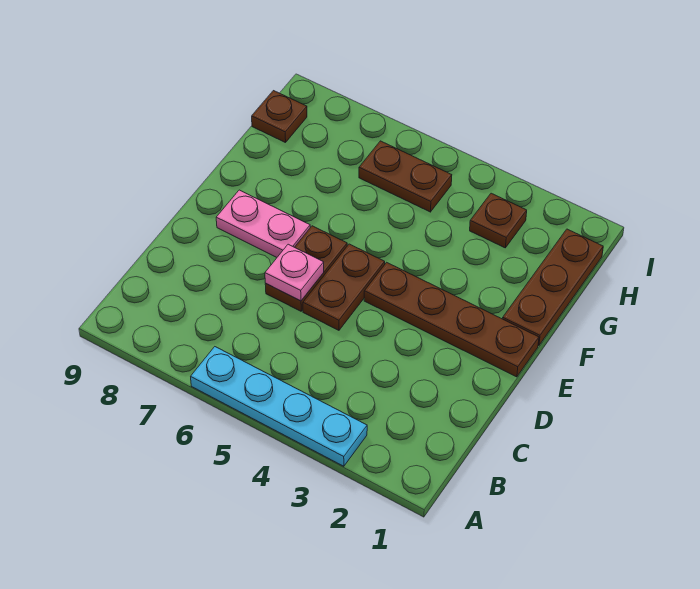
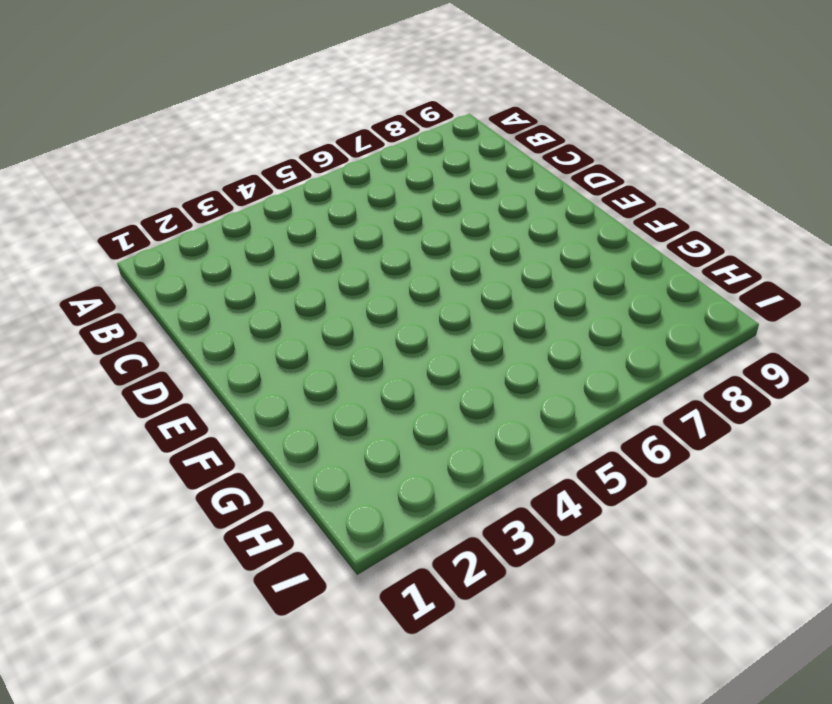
none -> cyan 1x4 plate [191,347,367,466]
none -> brown 1x2 plate [303,244,385,330]

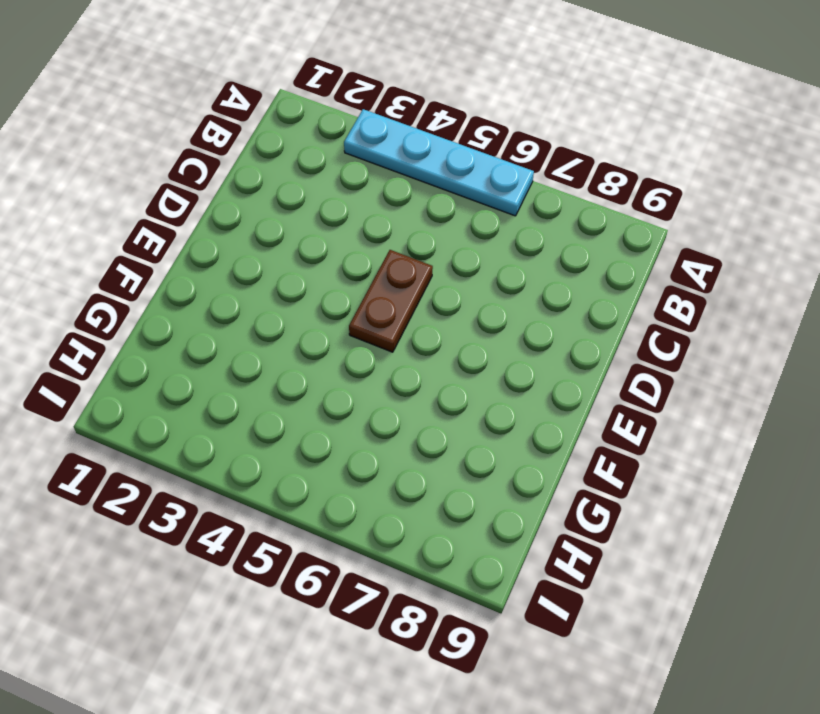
none -> brown 1x2 plate [265,226,347,311]
none -> brown 1x4 plate [364,262,539,377]

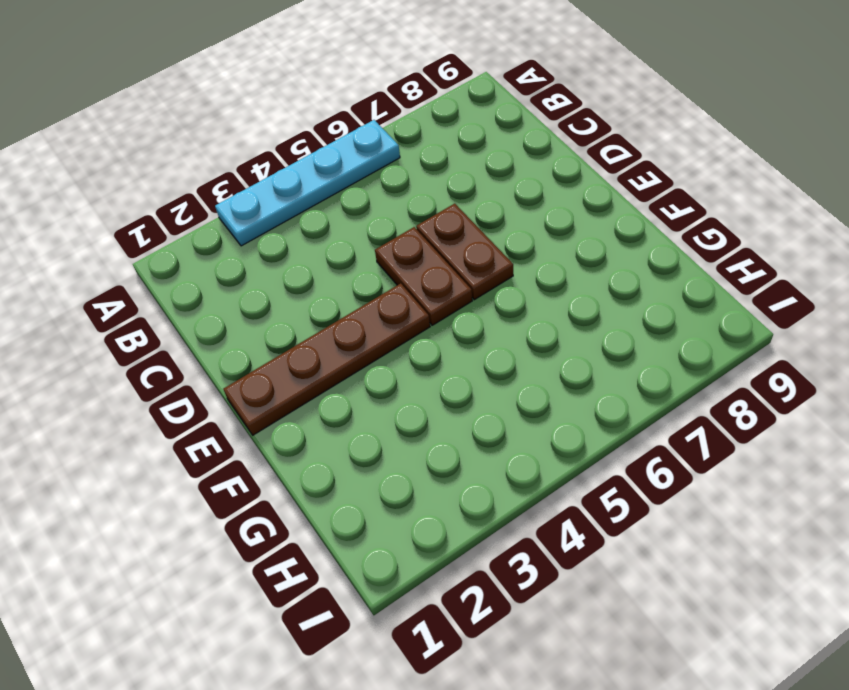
none -> pink 1x2 plate [216,190,310,257]
none -> brown 1x3 plate [503,229,603,346]

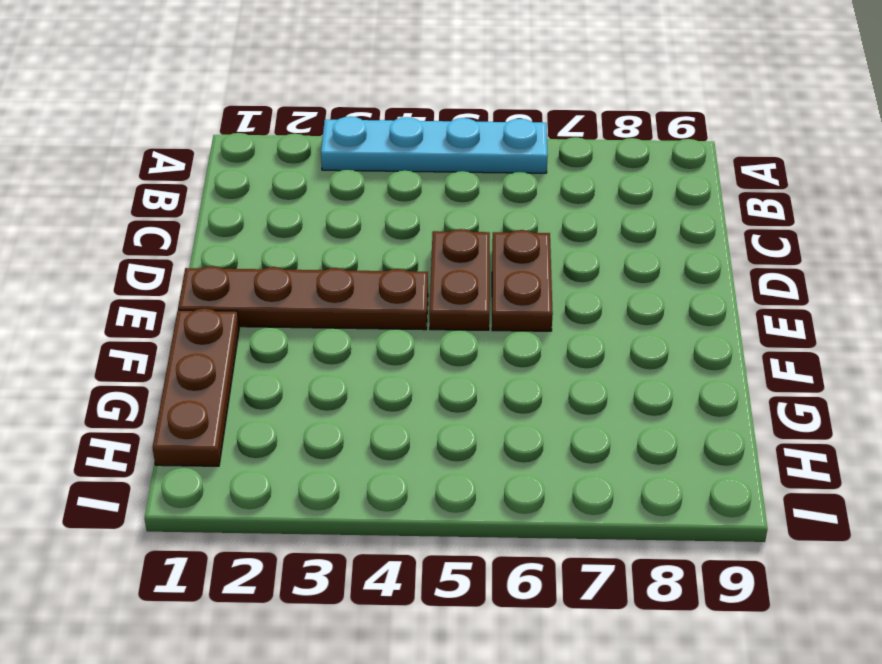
none -> pink 1x2 plate [216,190,310,257]
none -> brown 1x1 plate [470,193,527,248]

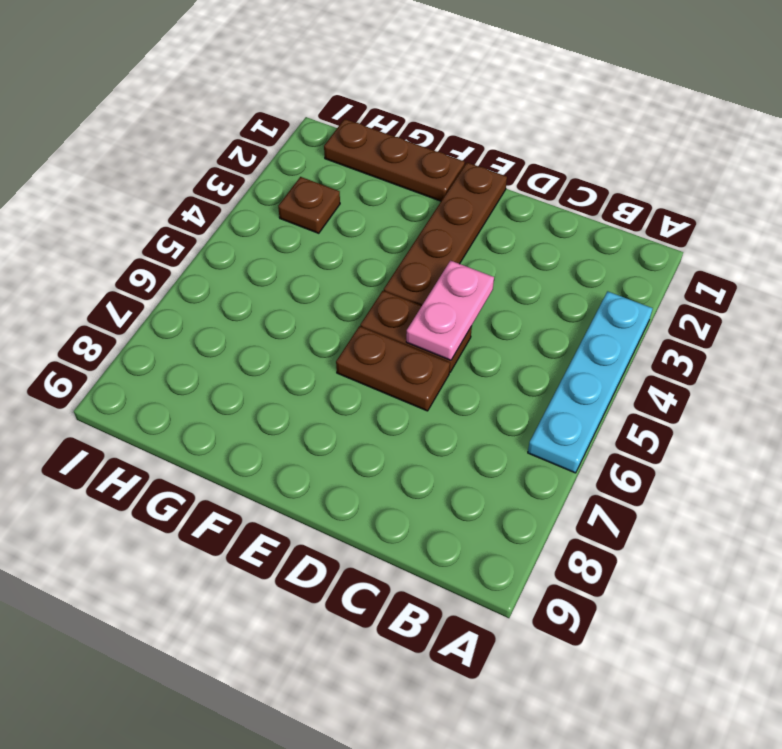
pink 1x2 plate [406,261,494,360] -> pink 1x2 plate moved to [216,190,310,257]
none -> brown 1x2 plate [359,141,452,212]
none -> brown 1x1 plate [252,91,307,143]

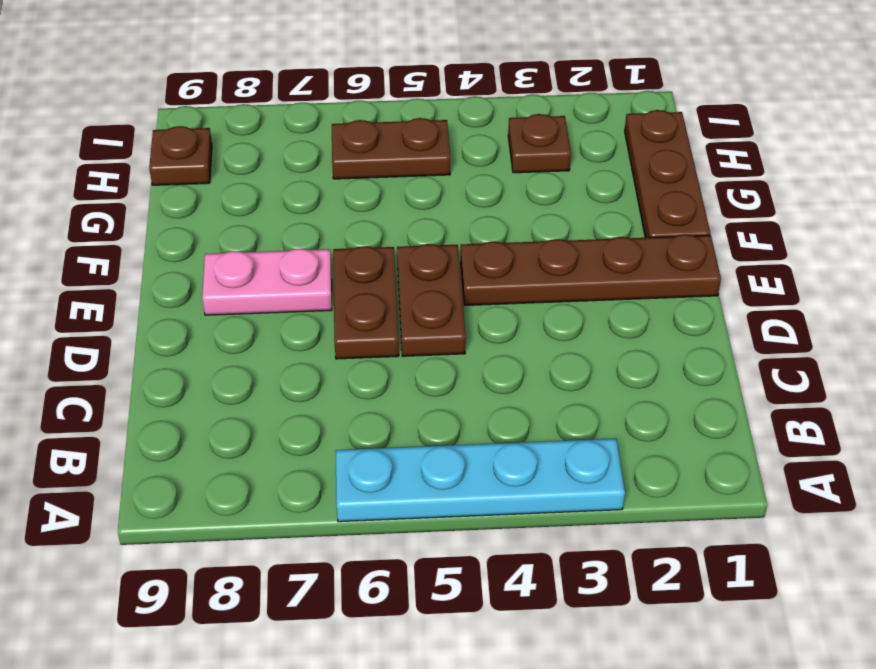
none -> pink 1x1 plate [265,244,324,301]

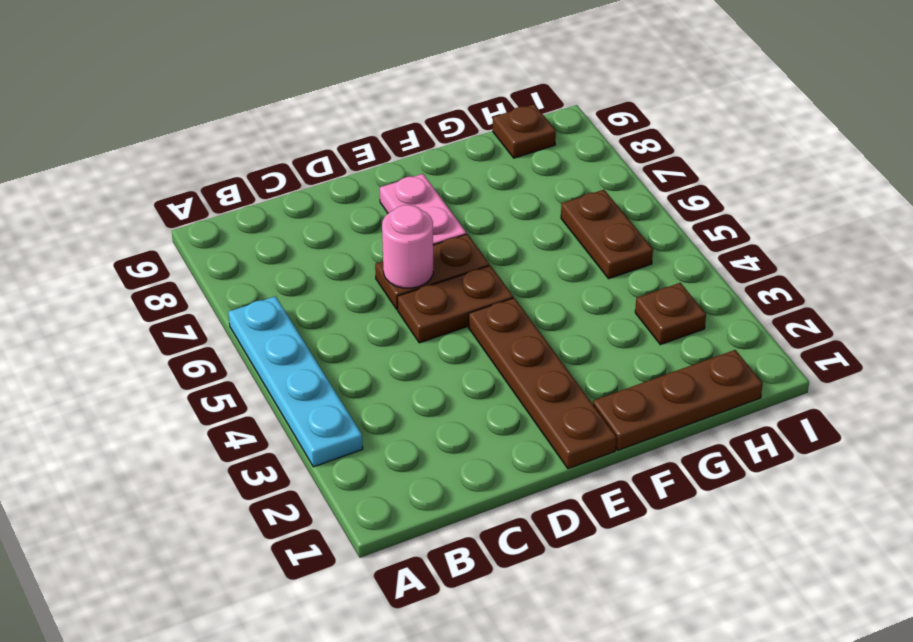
pink 1x1 round brick [382,205,433,288] -> pink 1x1 plate [265,244,324,301]

